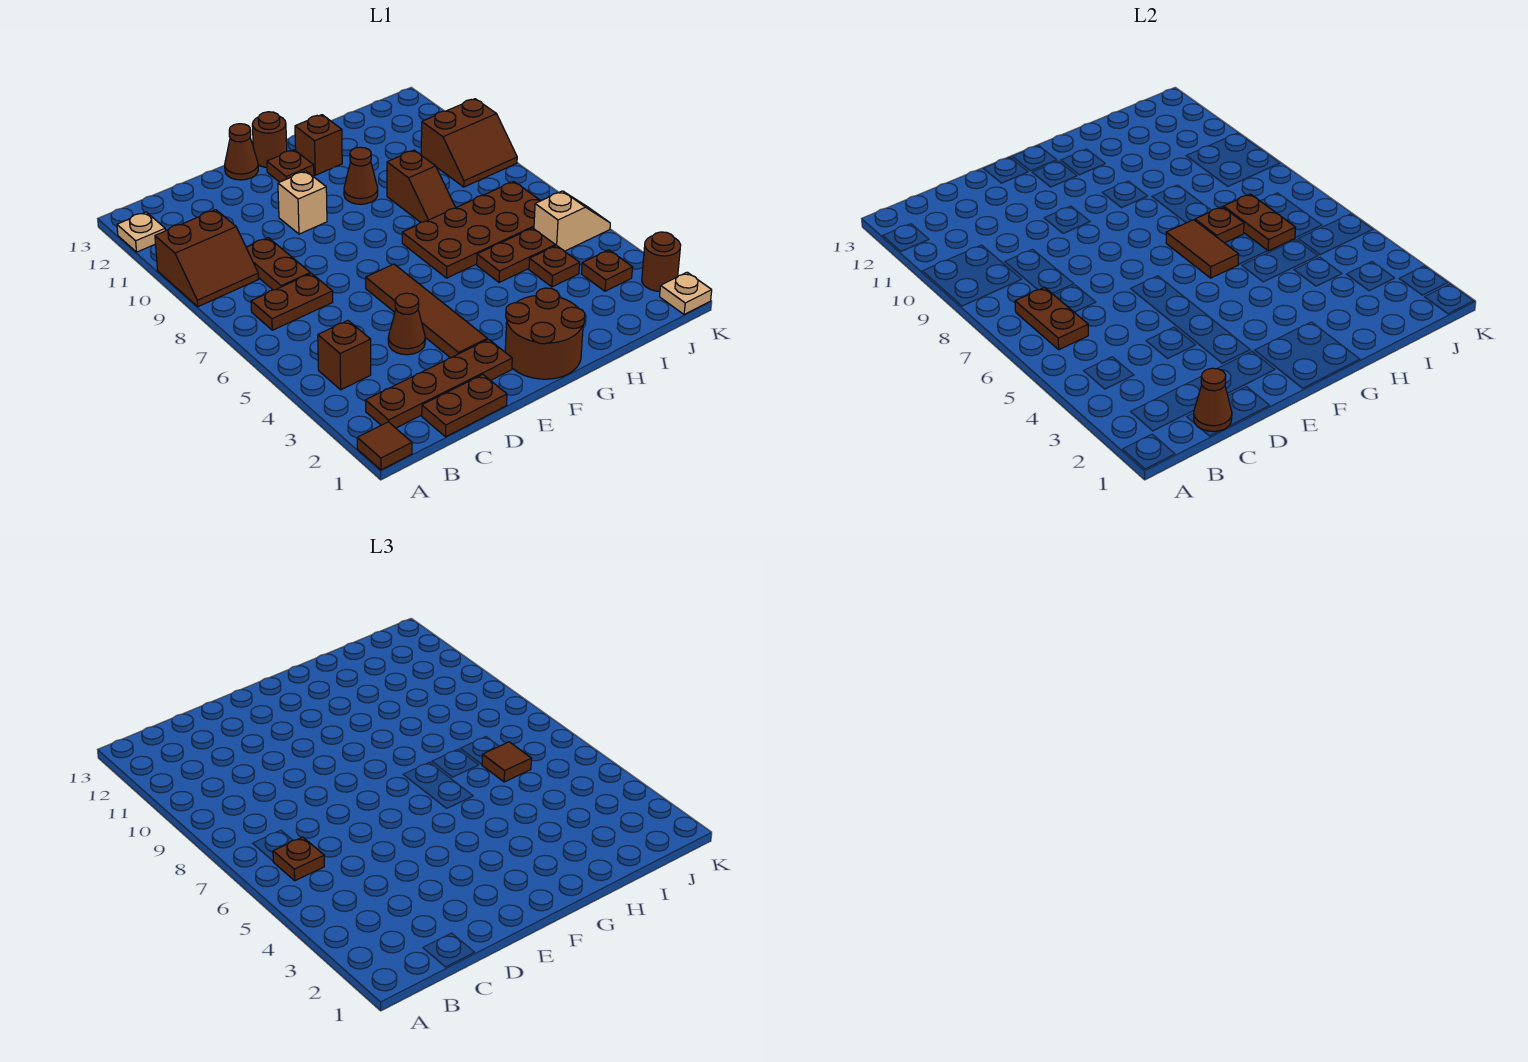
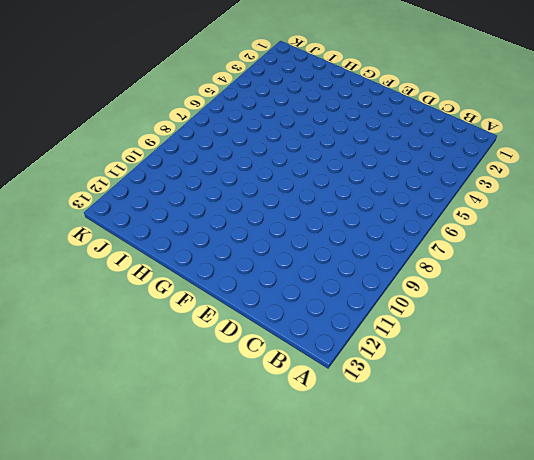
none -> brown 1x1 tile [357,422,412,470]
none -> brown 2x2 slope [155,210,259,307]
none -> tan 1x1 plate [117,212,165,252]
none -> brown 1x4 plate [365,339,512,428]

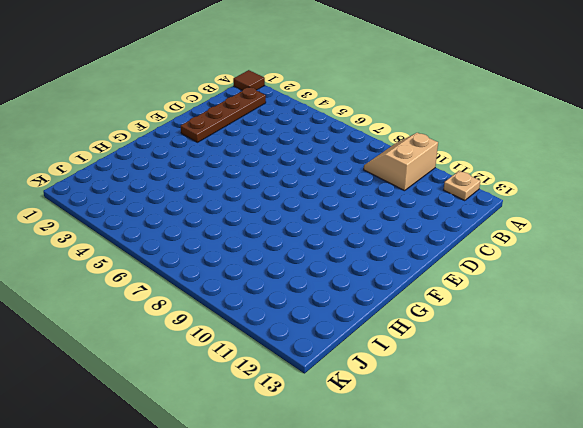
tan 2x2 slope [364,133,438,191] -> brown 2x2 slope [155,210,259,307]
none -> brown 1x1 brick [318,321,371,390]
none -> brown 1x2 plate [251,273,333,330]
none -> brown 1x2 plate [422,375,507,437]
none -> brown 1x2 plate [246,238,310,290]

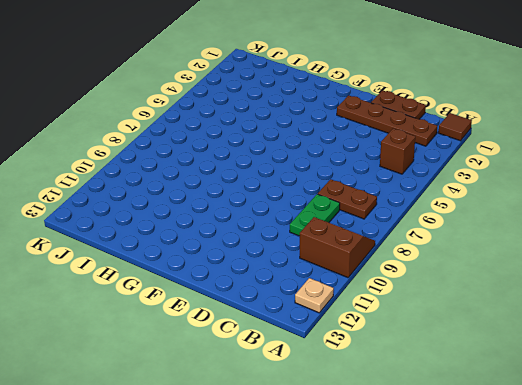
green 1x2 plate [290,194,340,236] -> brown 1x2 plate [246,238,310,290]
none -> brown 1x1 cone [388,293,425,355]
none -> brown 1x4 tile [366,264,487,358]
none -> tan 1x1 brick [278,171,327,234]
none -> brown 1x1 cone [225,124,258,180]

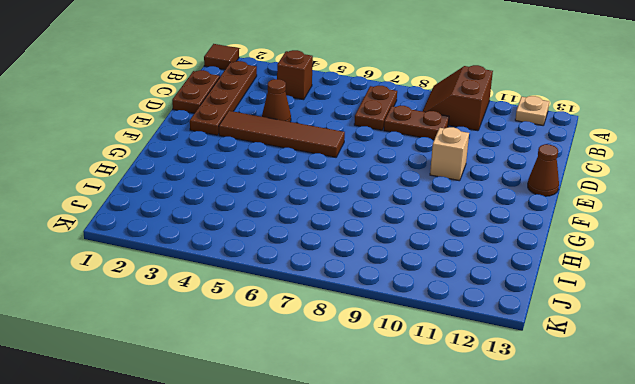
none -> brown 2x2 round brick [505,288,585,379]
none -> brown 1x1 plate [267,150,314,182]
none -> brown 1x1 round brick [252,112,287,167]
none -> brown 2x4 plate [402,182,540,278]

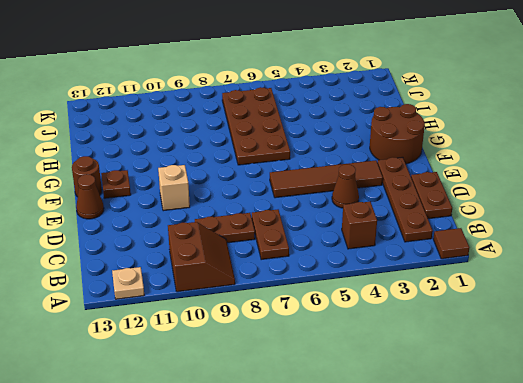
none -> brown 1x1 cone [344,147,378,204]
none -> brown 1x1 brick [295,115,342,175]
none -> brown 1x2 plate [477,228,555,282]
none -> brown 1x2 slope [387,150,455,222]

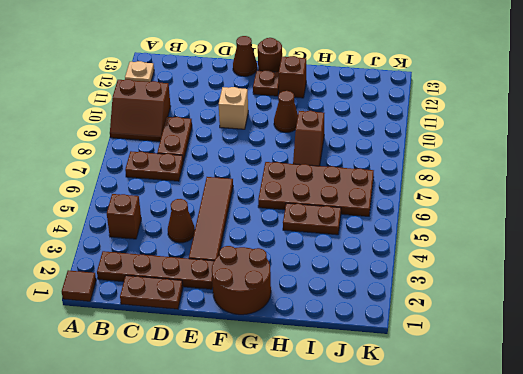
none -> brown 1x1 plate [529,245,580,287]
none -> brown 1x1 plate [581,250,633,291]
none -> tan 1x2 slope [534,191,610,251]
none -> brown 2x2 slope [421,99,517,187]

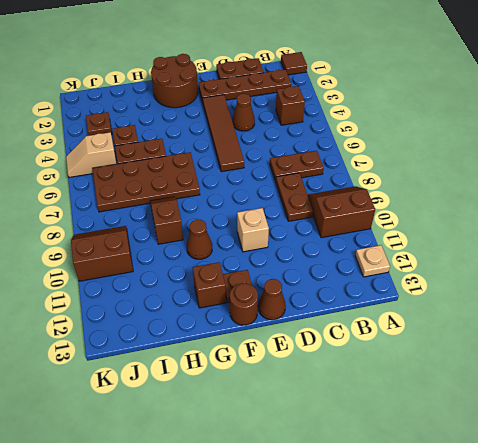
none -> tan 1x1 plate [660,272,712,315]
none -> brown 1x1 round brick [642,232,681,291]
none -> brown 1x2 plate [1015,287,1088,350]
none -> brown 1x1 cone [1194,368,1232,432]

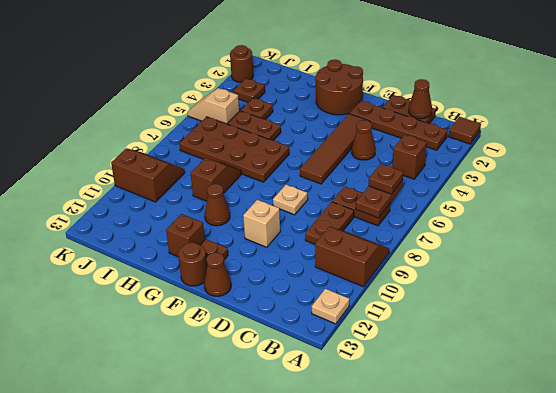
tan 1x1 plate [273,185,308,215] -> tan 1x1 plate moved to [660,272,712,315]
none -> brown 1x2 tile [1166,220,1239,278]
none -> brown 1x1 plate [1195,207,1244,243]
none -> brown 1x2 plate [1224,194,1296,251]
none -> brown 1x1 tile [482,742,532,782]

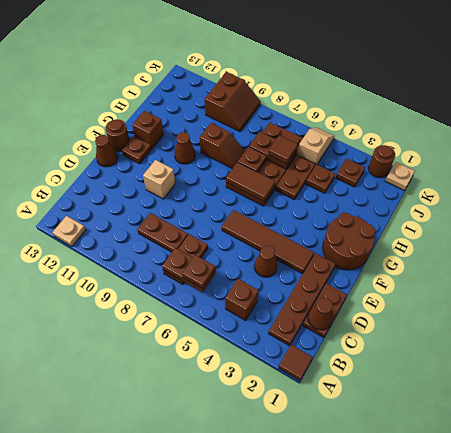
none -> brown 2x2 slope [155,210,259,307]

